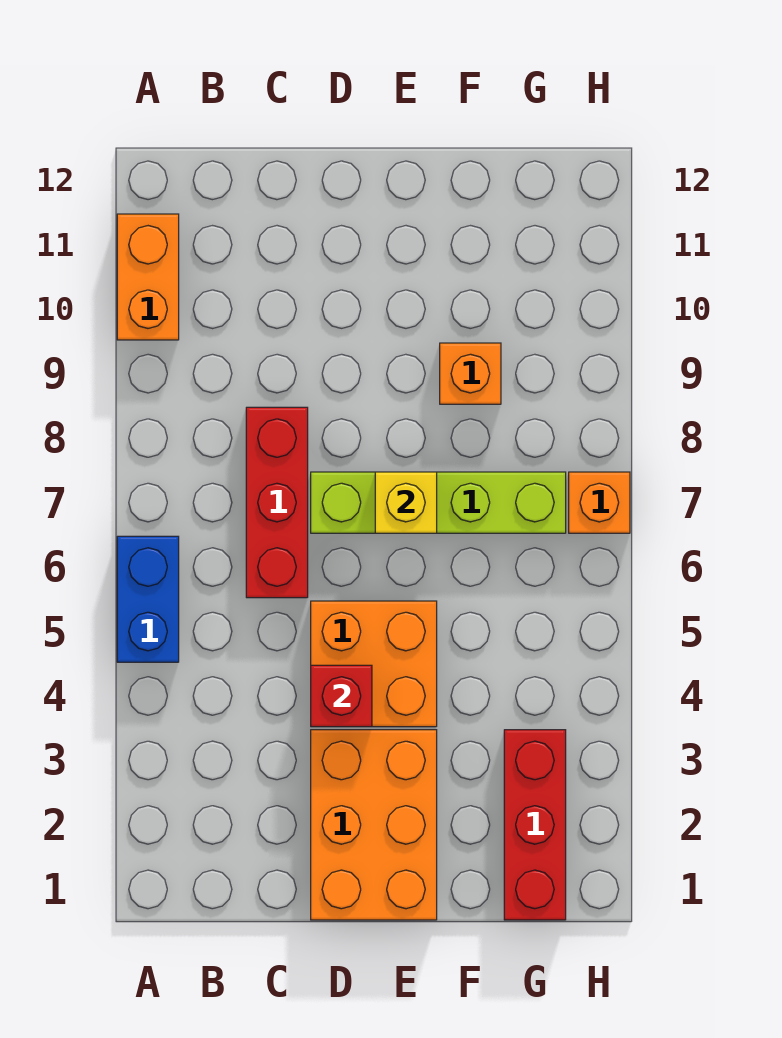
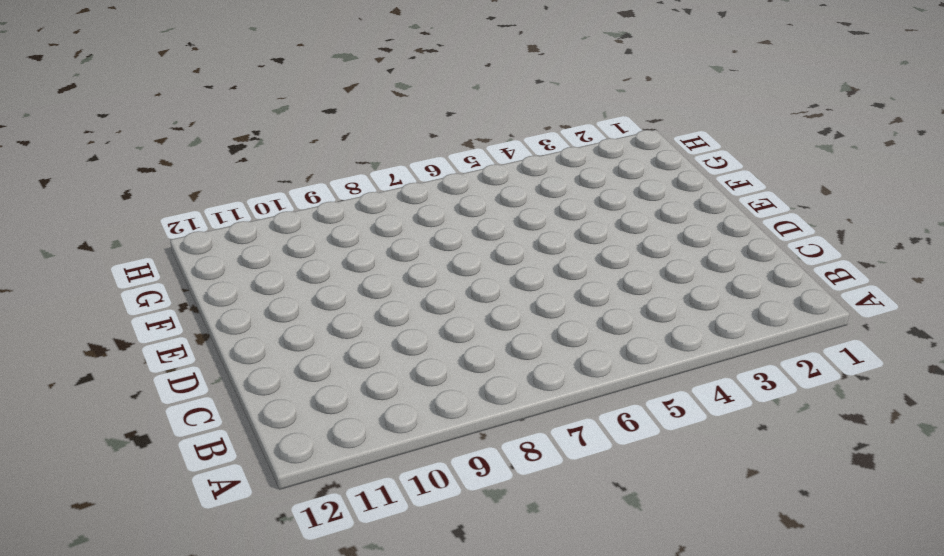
none -> blue 1x2 brick [117,536,179,662]
none -> orange 1x2 brick [117,214,179,340]

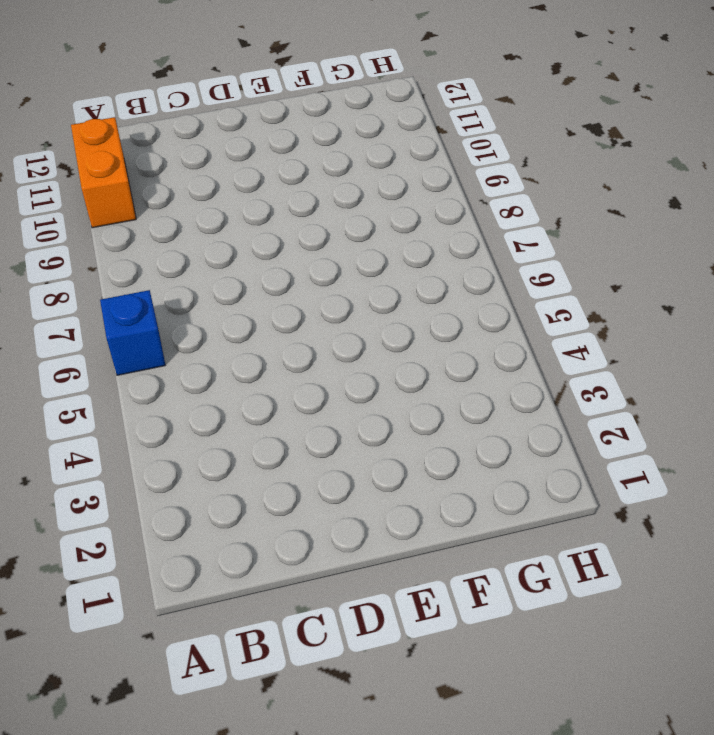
blue 1x1 brick [100,290,165,375] -> blue 1x2 brick [117,536,179,662]
none -> red 1x3 brick [246,407,308,598]
none -> orange 2x3 brick [311,730,437,920]

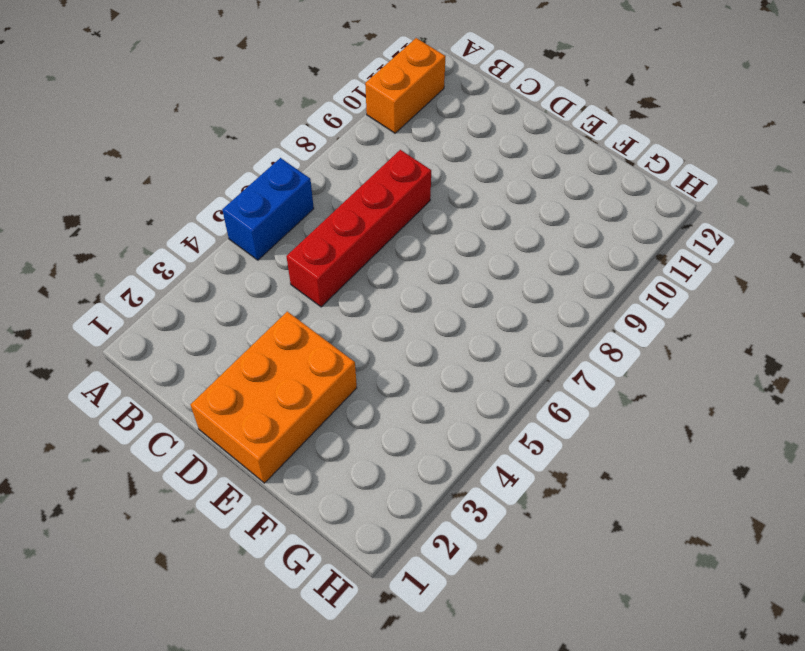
red 1x4 brick [286,150,431,307] -> red 1x3 brick [246,407,308,598]
none -> orange 2x2 brick [311,601,437,727]
none -> lime 1x4 brick [311,472,566,533]

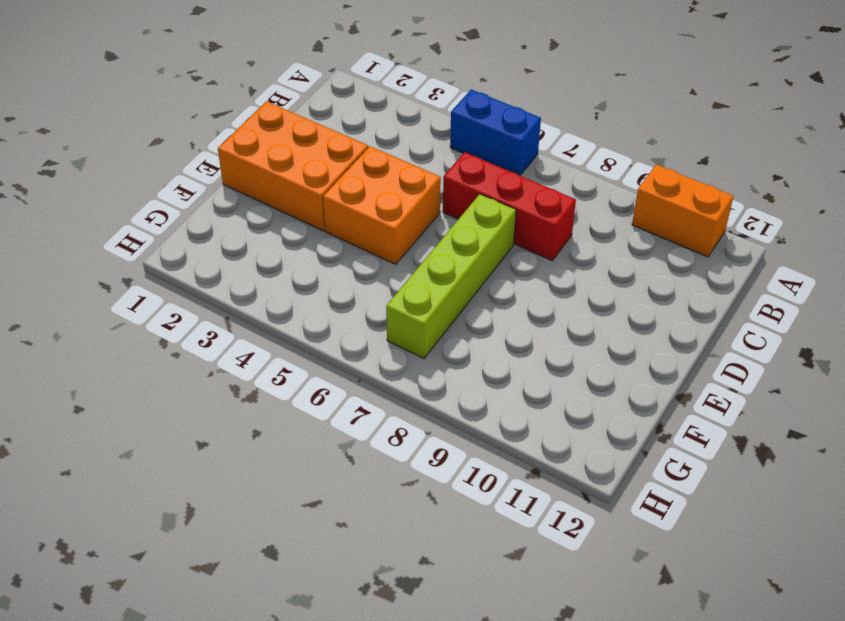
none -> orange 1x1 brick [440,343,501,404]
none -> red 1x3 brick [504,730,566,920]

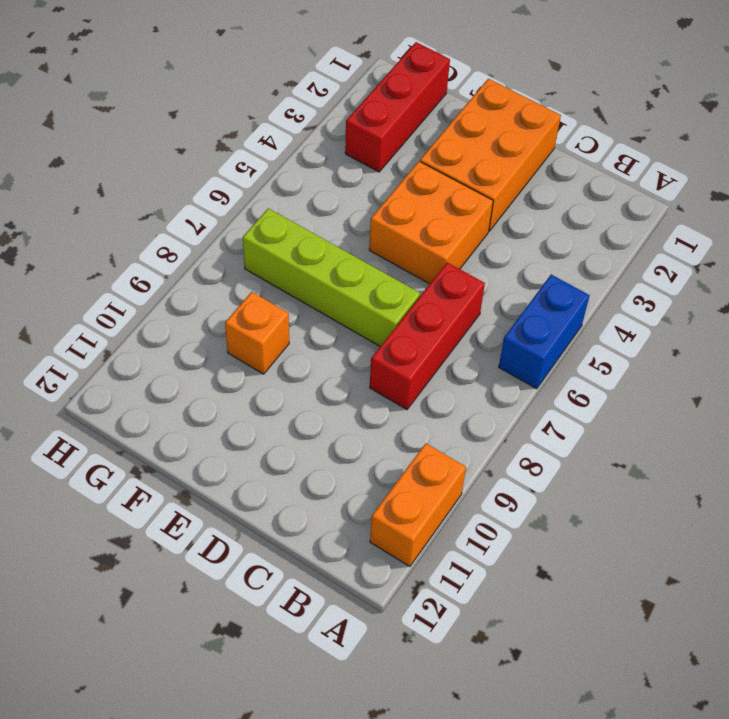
none -> orange 1x1 brick [569,472,630,533]
none -> red 1x1 brick [311,665,372,727]

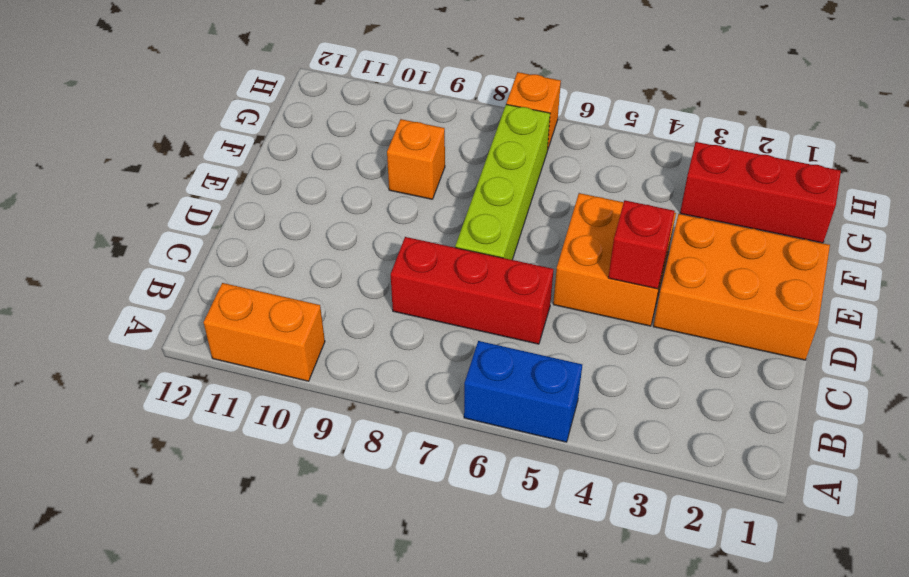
none -> yellow 1x1 brick [375,472,437,533]

